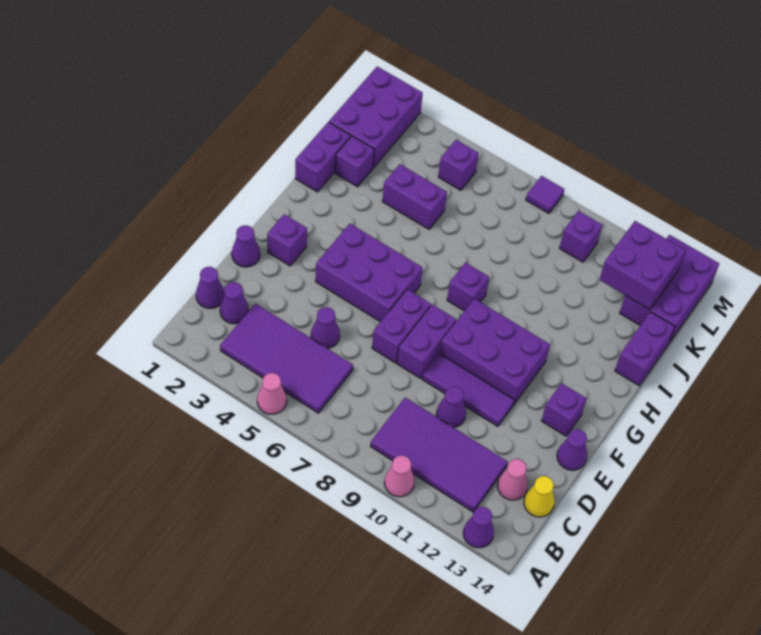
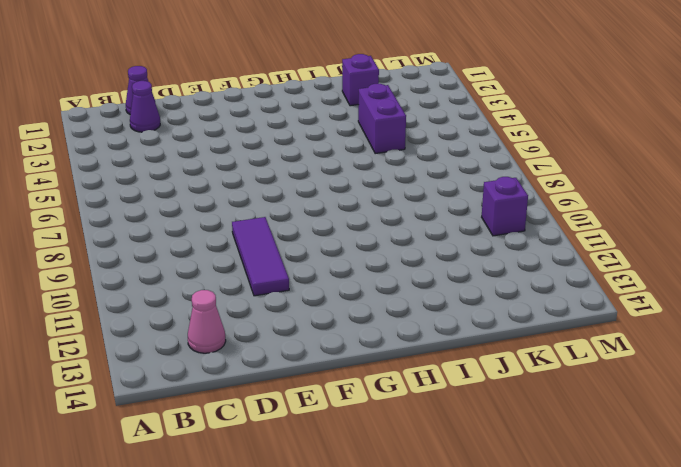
none -> pink 1x1 cone [257,373,287,414]
none -> pink 1x1 cone [384,455,415,497]
none -> purple 1x1 cone [463,507,494,548]
none -> purple 2x4 tile [220,304,353,413]

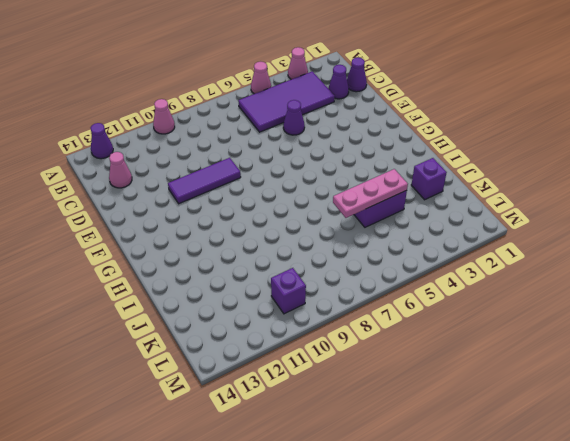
pink 1x1 cone [288,47,308,79] -> none
pink 1x3 plate [333,169,408,218] -> none
none -> purple 2x4 tile [370,397,508,512]
none -> yellow 1x1 cone [524,476,555,517]
none -> purple 1x1 cone [436,386,466,428]
none -> purple 1x1 cone [232,225,260,267]

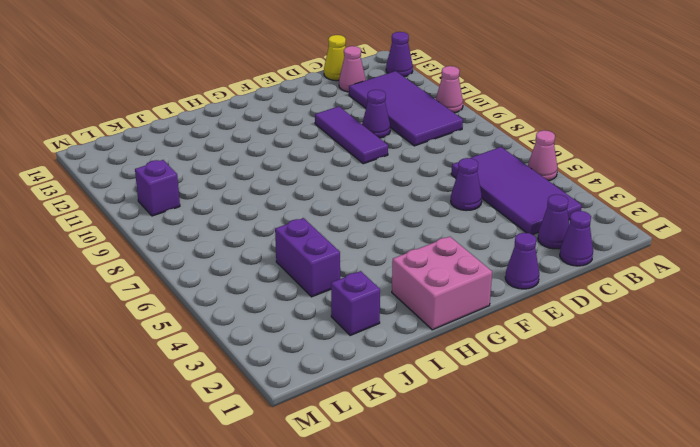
pink 2x2 brick [392,236,492,330] -> none
none -> purple 1x2 brick [372,289,431,363]
none -> purple 1x2 brick [397,304,456,379]
none -> purple 1x1 cone [557,429,587,470]
none -> purple 1x1 brick [267,214,307,266]

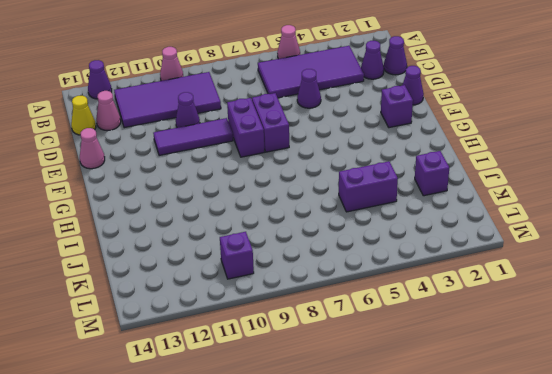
pink 1x1 cone [80,128,105,169] -> purple 1x1 cone [557,429,587,470]
none -> purple 2x3 brick [316,224,422,322]
none -> purple 2x3 brick [440,299,550,404]
none -> purple 1x1 brick [542,383,586,436]
none -> purple 1x1 brick [447,263,489,311]

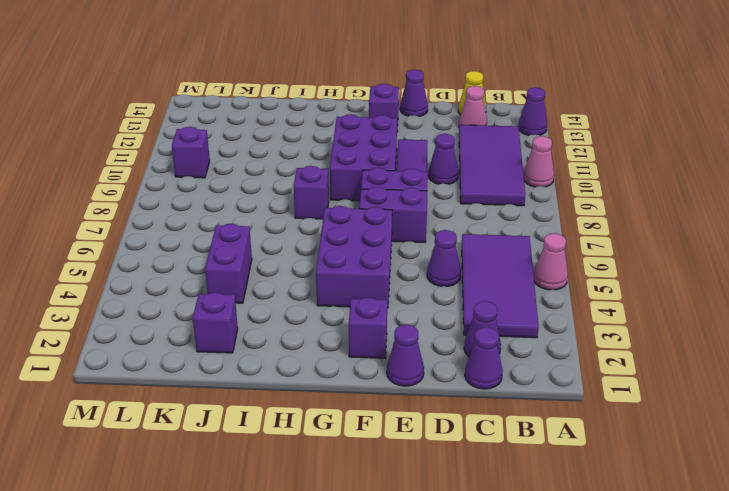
none -> purple 1x2 brick [295,122,351,192]
none -> purple 1x2 brick [615,312,675,386]
none -> purple 2x3 brick [329,67,423,168]
none -> purple 2x3 brick [620,235,719,343]

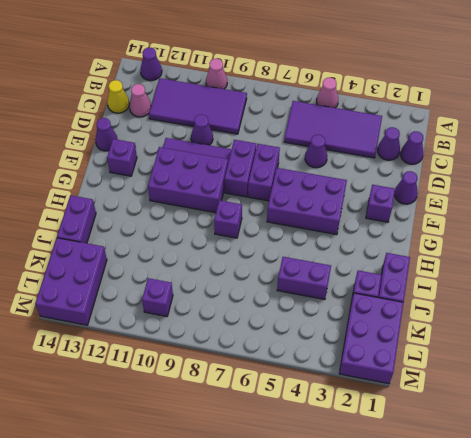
none -> purple 1x1 brick [438,140,479,190]
none -> purple 1x1 tile [526,176,564,214]
none -> purple 2x2 brick [600,221,686,310]

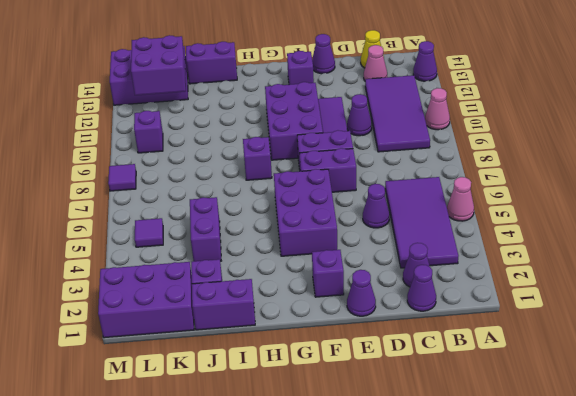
purple 1x1 tile [135,218,163,247] -> purple 1x1 brick [438,140,479,190]

